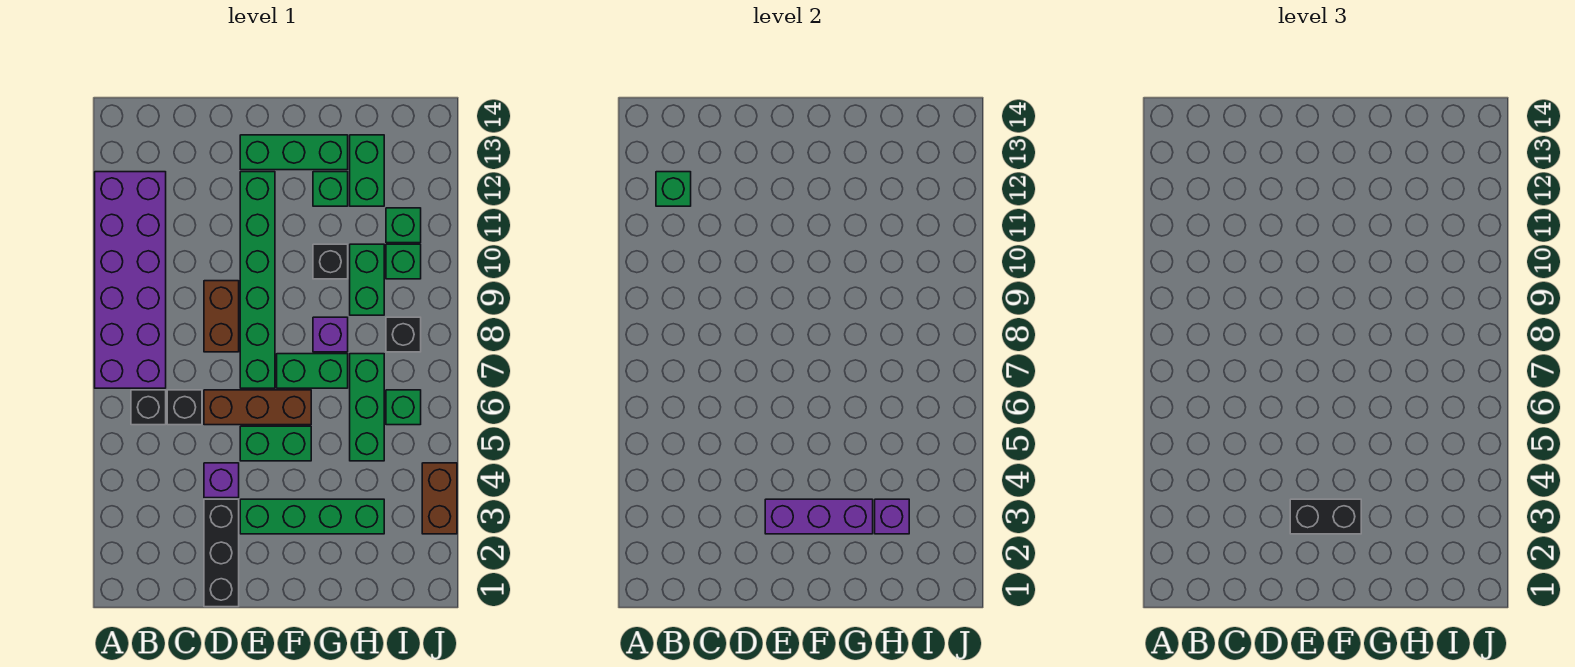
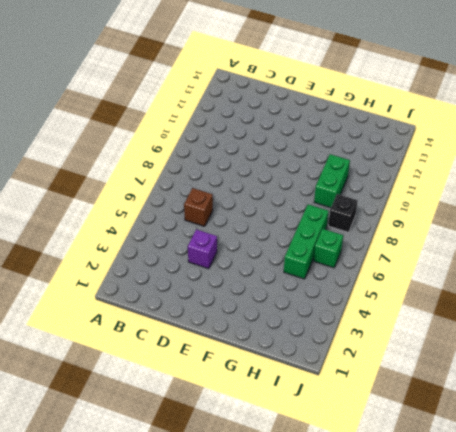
brown 1x1 brick [184,188,213,226] -> black 1x1 brick [167,390,202,425]
none -> purple 2x6 brick [95,172,166,388]
none -> black 1x1 brick [131,390,166,425]
none -> black 1x3 brick [204,499,239,607]

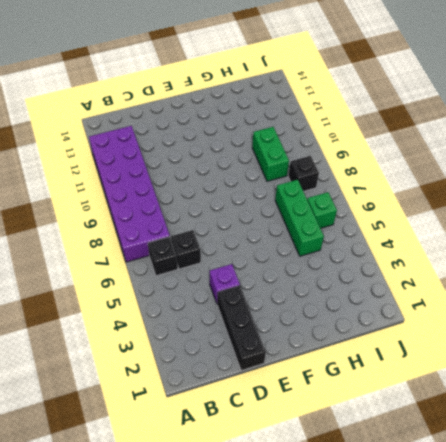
none -> brown 1x3 brick [204,390,311,425]
none -> brown 1x2 brick [204,281,239,352]
none -> green 1x4 brick [240,499,384,534]

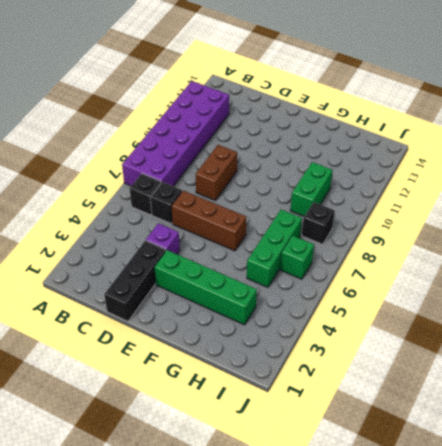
none -> green 1x2 brick [240,426,311,461]
none -> green 1x6 brick [240,172,275,388]
none -> green 1x3 brick [240,135,348,170]

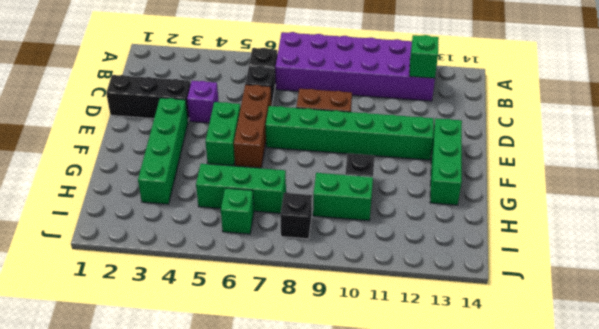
none -> green 1x2 brick [277,354,348,388]
none -> purple 1x1 brick [313,317,348,352]
none -> green 1x1 brick [313,172,348,206]

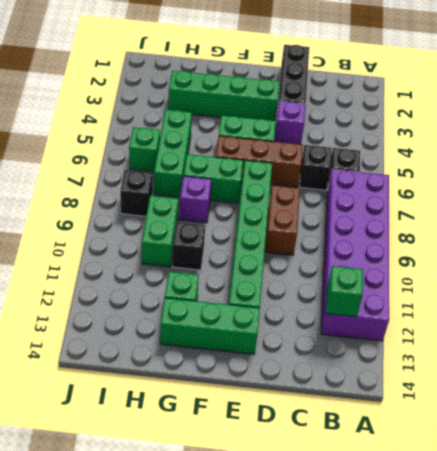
none -> green 1x2 brick [350,135,384,206]
none -> green 1x1 brick [386,244,421,279]
none -> green 1x1 brick [386,208,421,243]

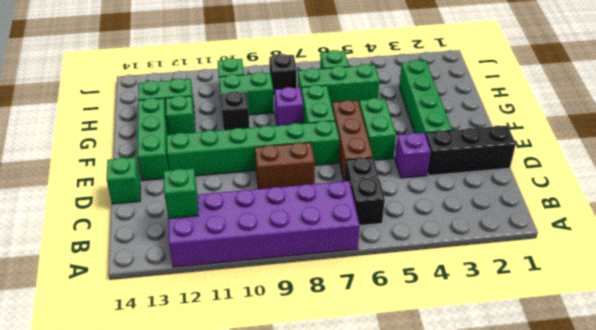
green 1x1 brick [107,157,140,204] -> green 1x1 brick moved to [386,208,421,243]
none -> brown 1x2 brick [422,463,457,534]
none -> purple 1x3 brick [765,499,873,534]
none -> purple 1x1 brick [875,499,909,534]

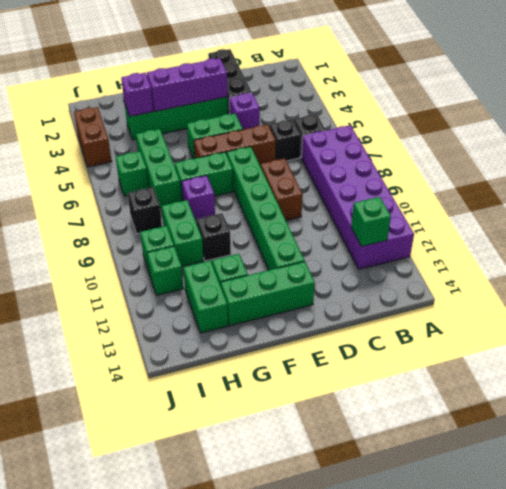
none -> black 1x2 brick [1290,499,1361,534]

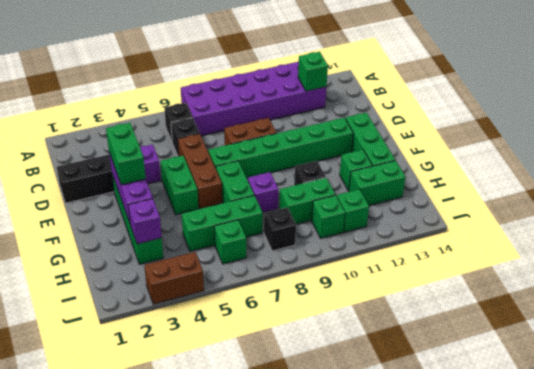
green 1x2 brick [106,123,146,185] -> black 1x2 brick [1290,499,1361,534]

